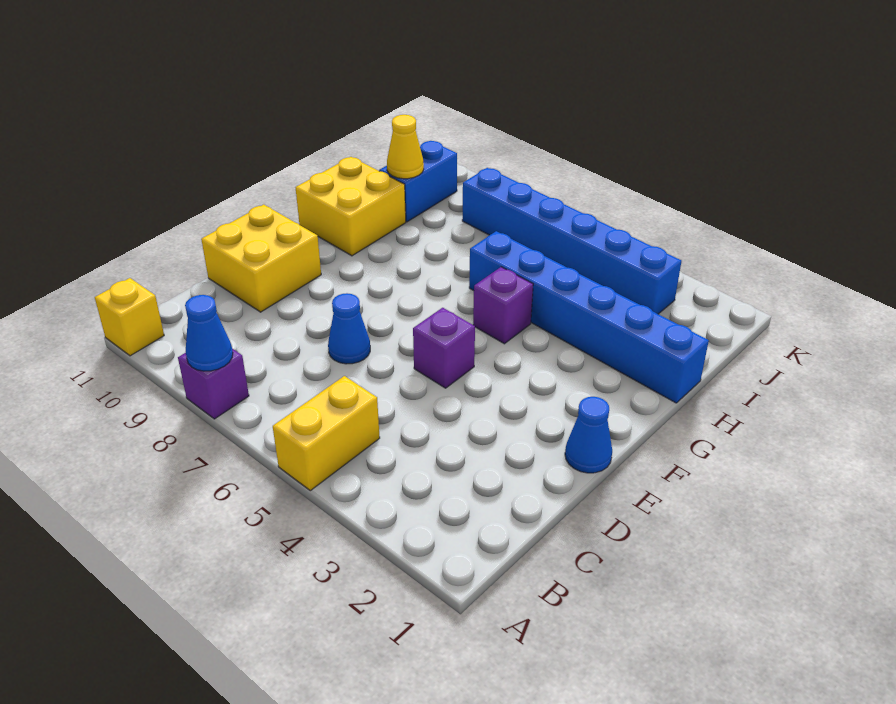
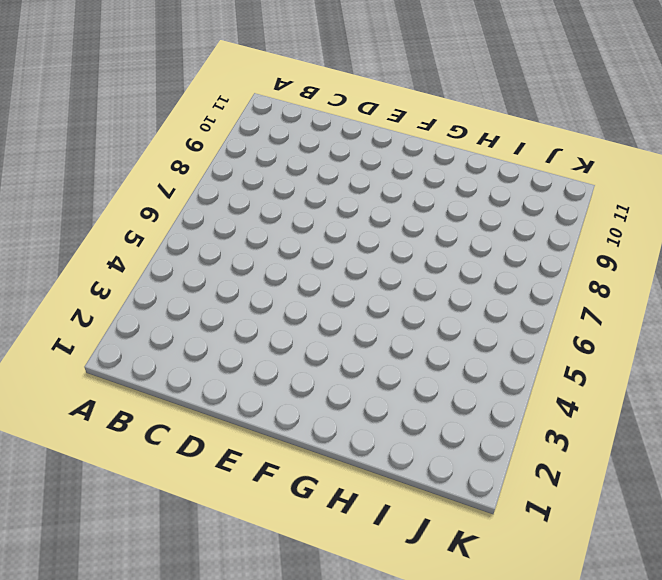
none -> yellow 1x2 brick [273,376,380,491]
none -> purple 1x1 brick [178,349,249,419]
none -> yellow 1x1 brick [95,278,164,356]

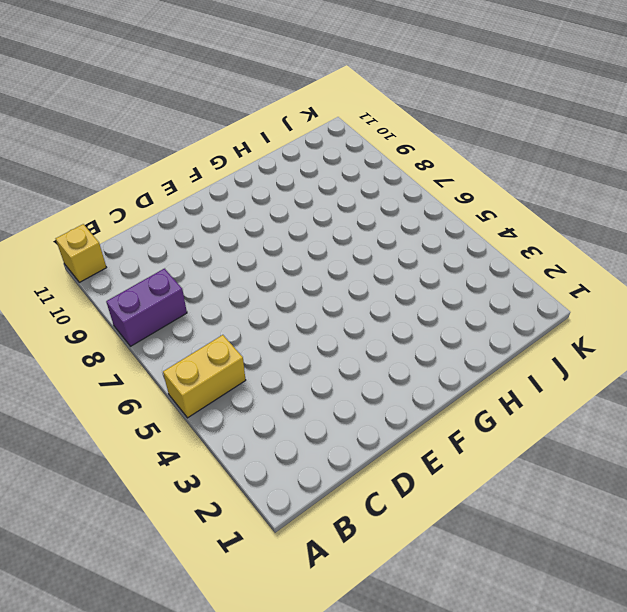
purple 1x2 brick [106,269,187,346] -> purple 1x1 brick [178,349,249,419]
none -> blue 1x1 cone [328,293,370,364]
none -> yellow 2x2 brick [201,205,321,312]
none -> blue 1x1 cone [565,397,612,473]

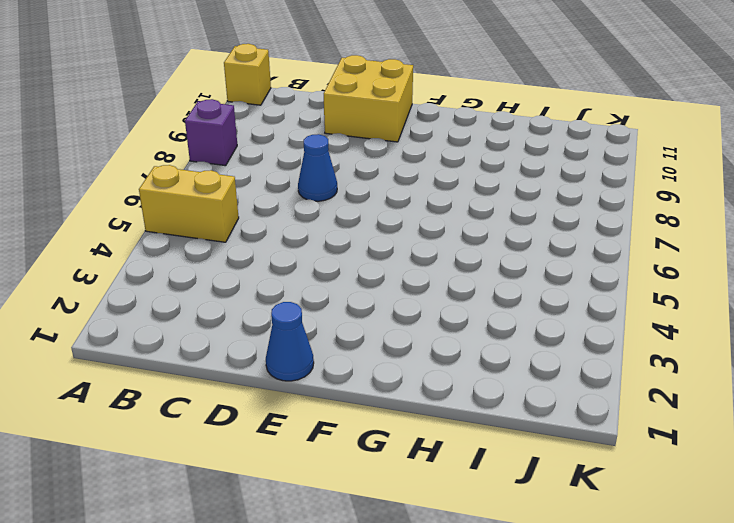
none -> purple 1x1 brick [413,308,475,388]
none -> purple 1x1 brick [473,267,533,344]
none -> yellow 2x2 brick [295,157,406,256]

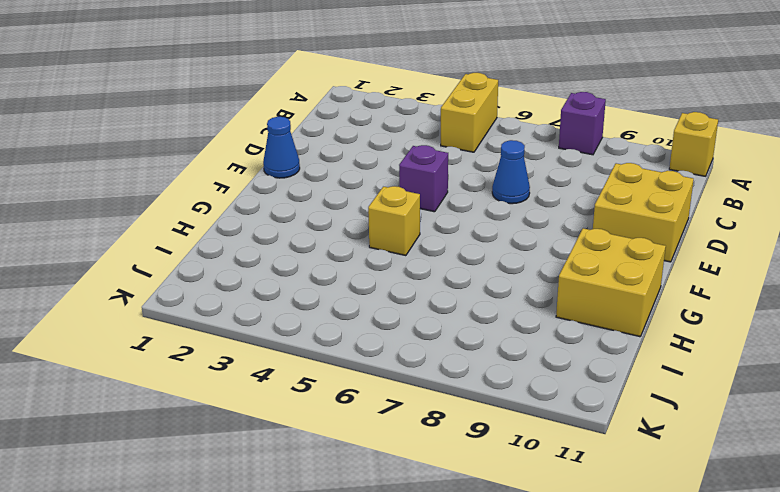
yellow 1x1 brick [368,186,420,256] -> purple 1x1 brick [473,267,533,344]
none -> blue 1x6 brick [469,231,709,403]
none -> blue 1x2 brick [379,141,457,222]
none -> blue 1x6 brick [462,168,681,314]

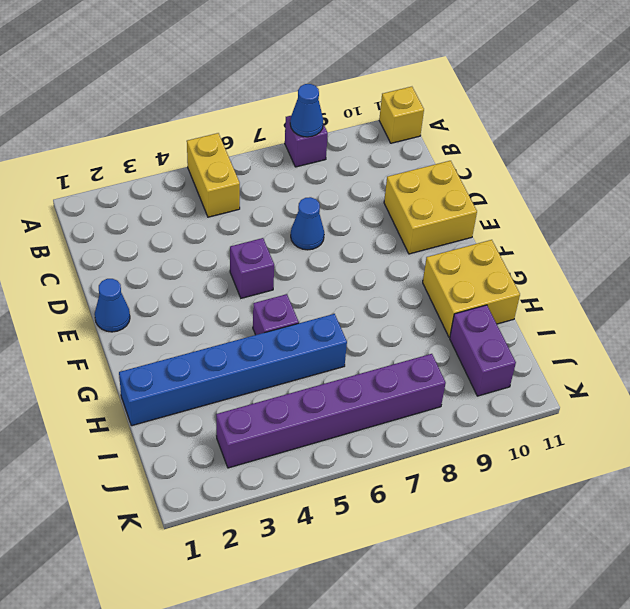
purple 1x2 brick [450,305,516,396] -> blue 1x2 brick [379,141,457,222]
purple 1x6 brick [216,354,446,468] -> blue 1x6 brick [462,168,681,314]
none -> yellow 1x1 cone [387,115,424,179]

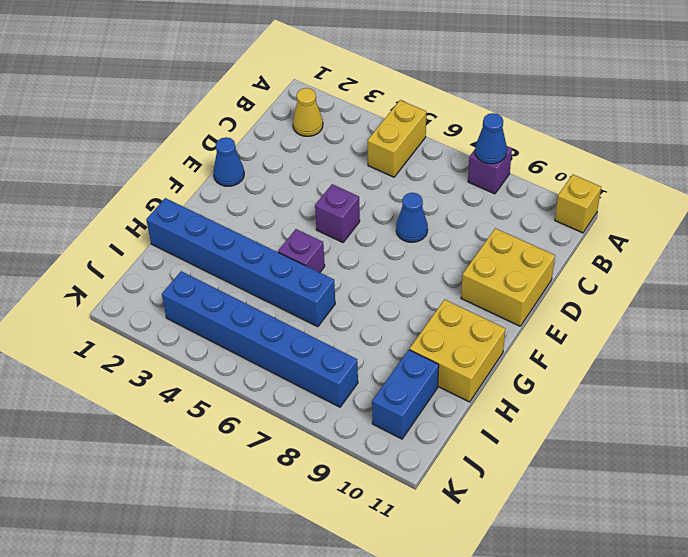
yellow 1x1 cone [293,88,323,136] -> yellow 1x1 cone moved to [387,115,424,179]

